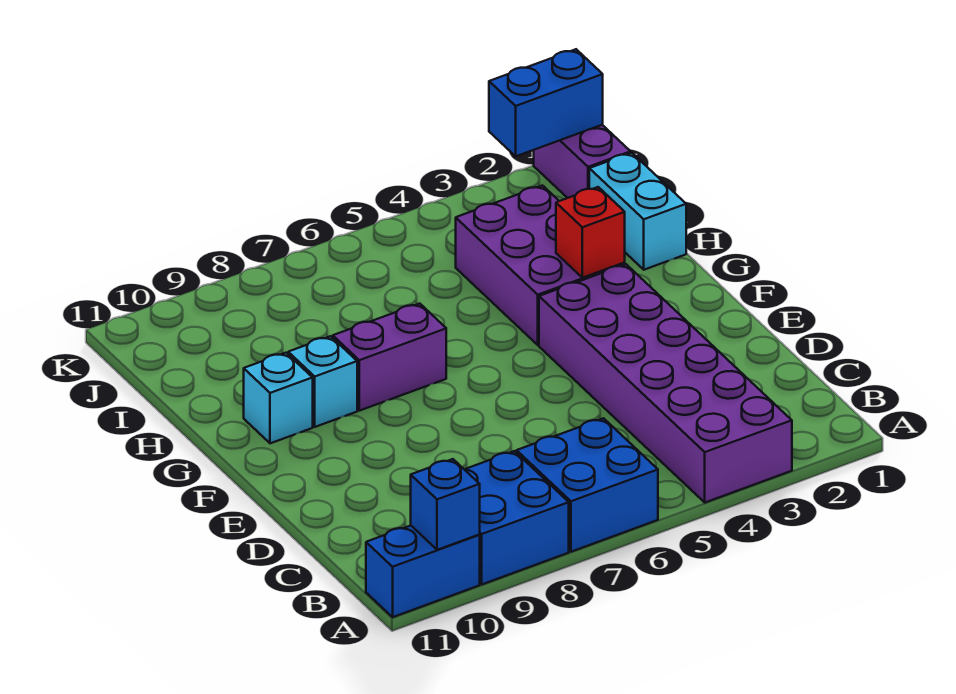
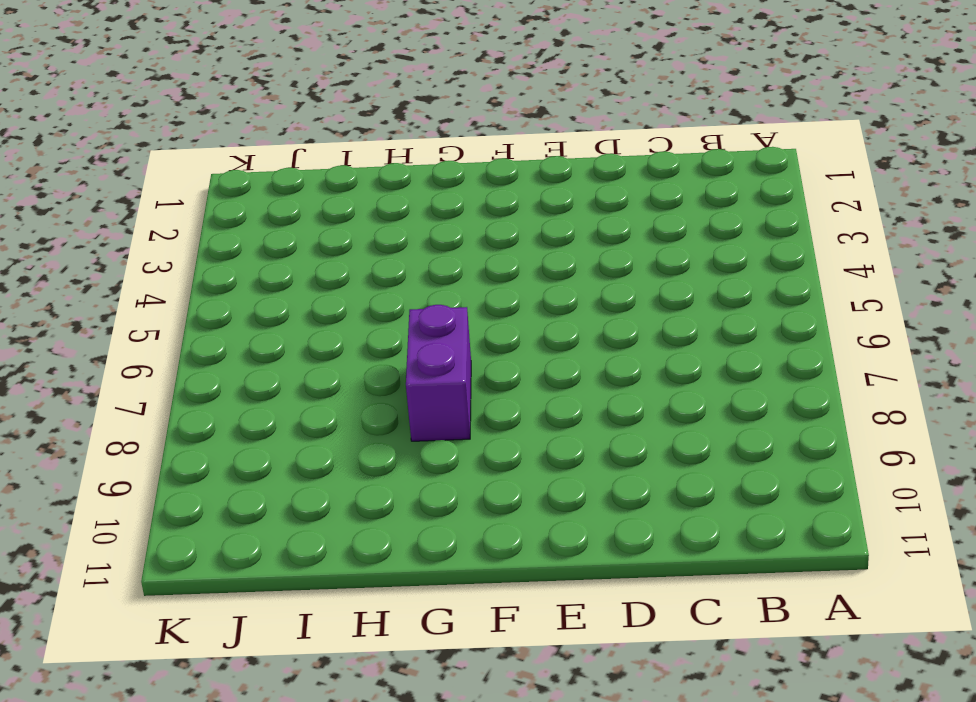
none -> purple 2x6 brick [539,264,792,503]
none -> blue 2x2 brick [517,418,658,552]
none -> blue 2x2 brick [465,451,569,584]

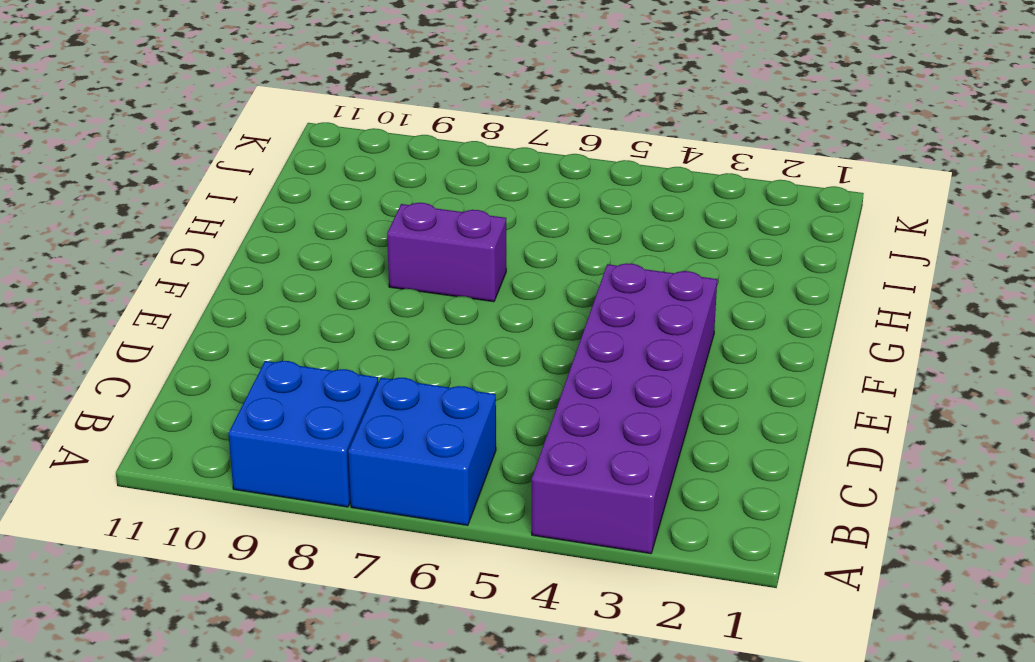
none -> blue 1x2 brick [366,526,480,617]
none -> purple 2x3 brick [456,186,625,345]
none -> cyan 1x1 brick [288,336,357,427]

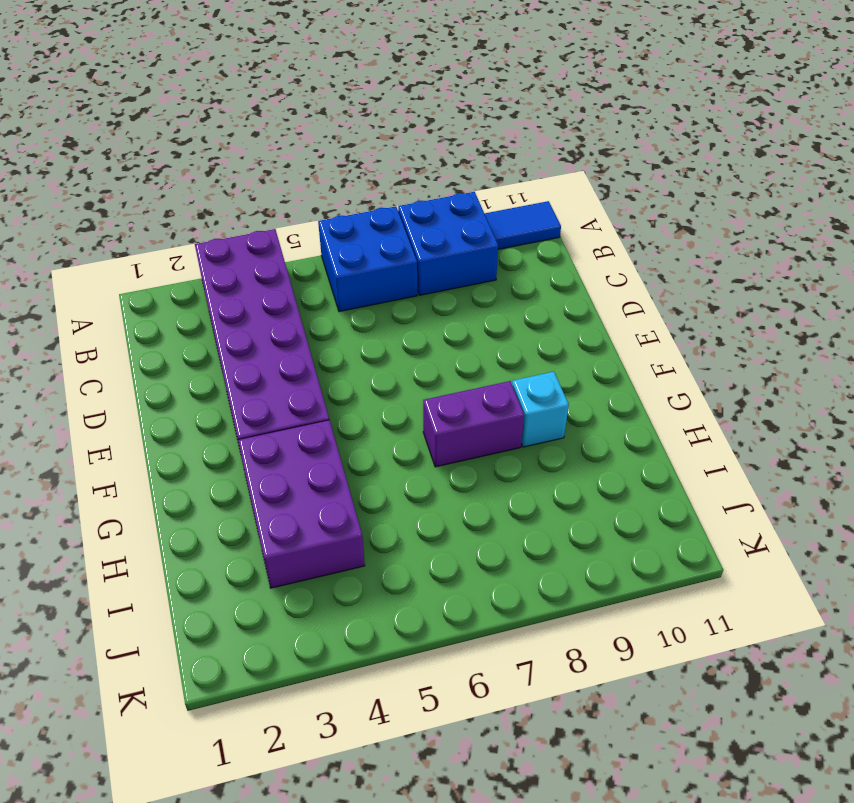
blue 1x2 tile [485,201,561,249] -> blue 1x2 brick [366,526,480,617]
none -> cyan 1x1 brick [244,353,313,443]
none -> cyan 1x2 brick [589,153,686,270]
none -> purple 1x2 brick [534,125,631,198]

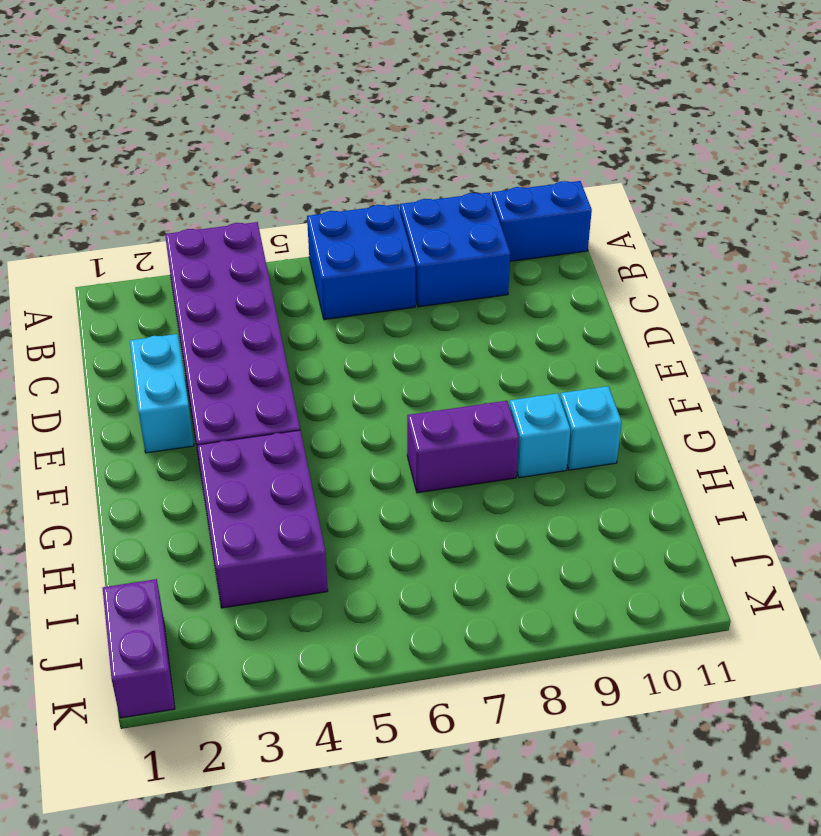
cyan 1x2 brick [130,334,194,453] -> cyan 1x2 brick moved to [589,153,686,270]
none -> blue 1x1 brick [411,459,480,550]
none -> red 1x1 brick [556,187,625,278]
none -> blue 1x2 brick [489,49,603,156]

